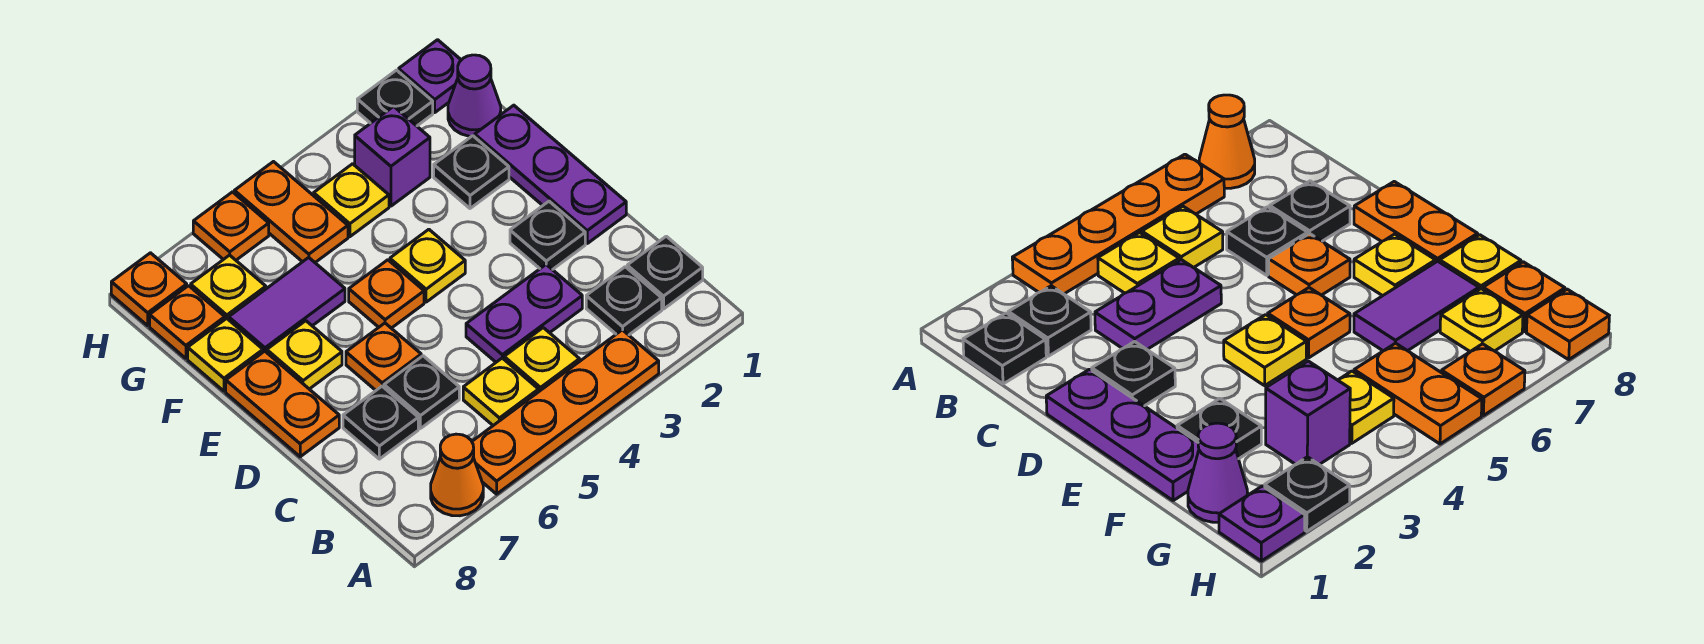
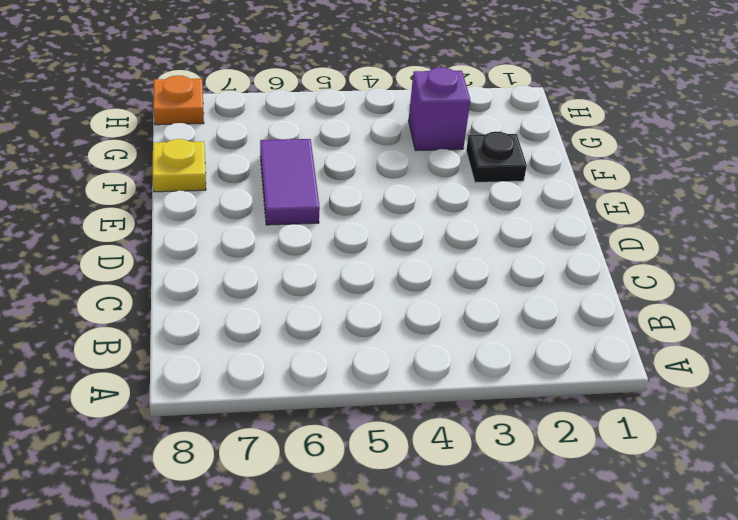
purple 1x2 tile [260,139,320,225] -> purple 1x2 tile turned to [229,258,345,352]
none -> orange 1x4 plate [472,330,659,494]
none -> orange 1x1 cone [431,434,483,516]
none -> black 1x1 plate [627,236,703,309]

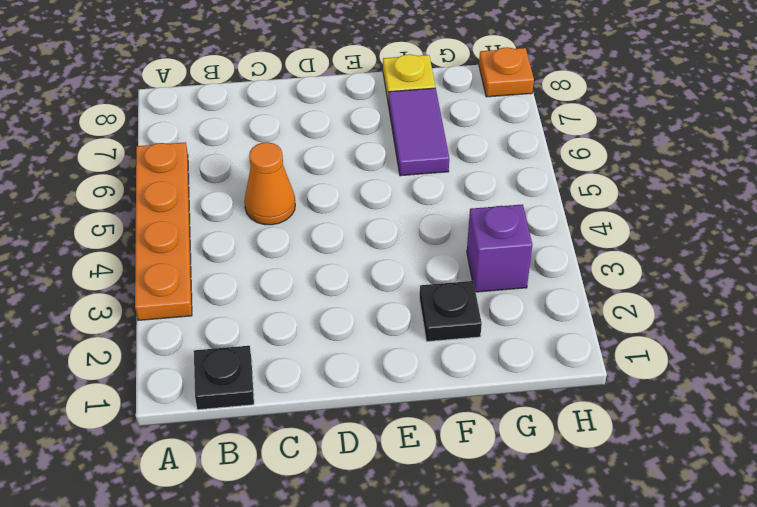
orange 1x1 cone [244,142,295,225] -> orange 1x1 cone moved to [431,434,483,516]
none -> black 1x1 plate [586,267,662,335]
none -> yellow 1x1 plate [504,328,580,391]
none -> yellow 1x1 plate [463,358,539,425]

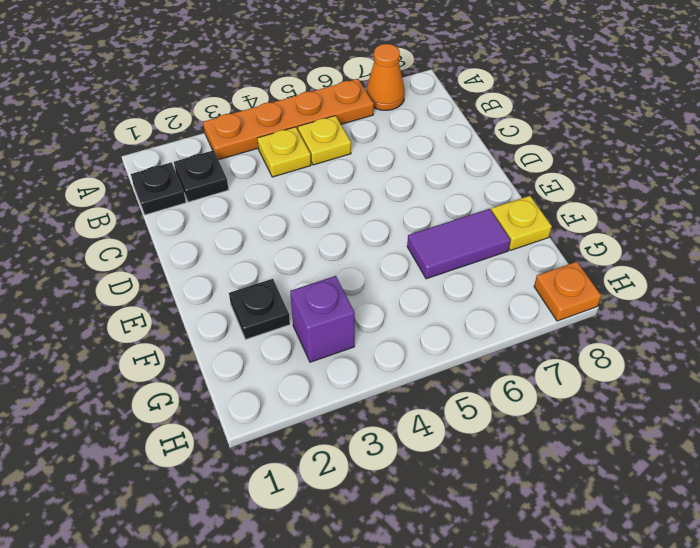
none -> purple 1x2 plate [466,265,582,362]
none -> black 1x1 plate [384,356,459,428]
none -> black 1x1 plate [343,386,418,459]

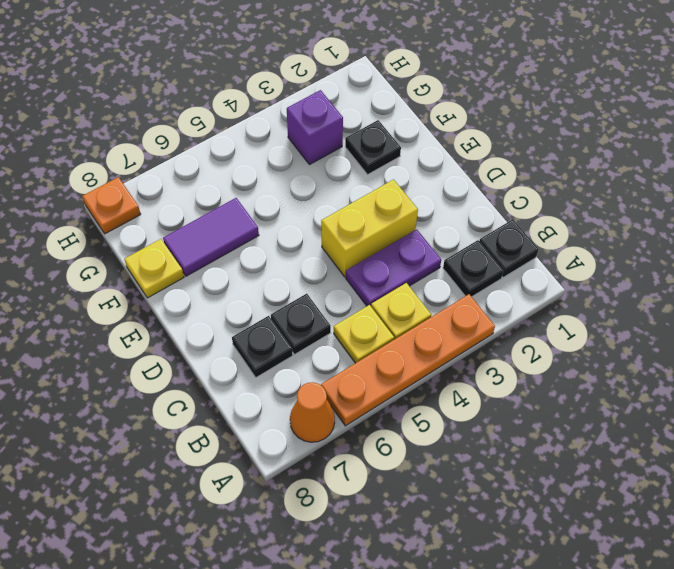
yellow 1x2 brick [321,180,418,277] -> none
none -> purple 1x3 plate [475,105,626,243]
none -> black 1x1 plate [510,201,585,270]
none -> orange 1x1 plate [346,323,421,390]

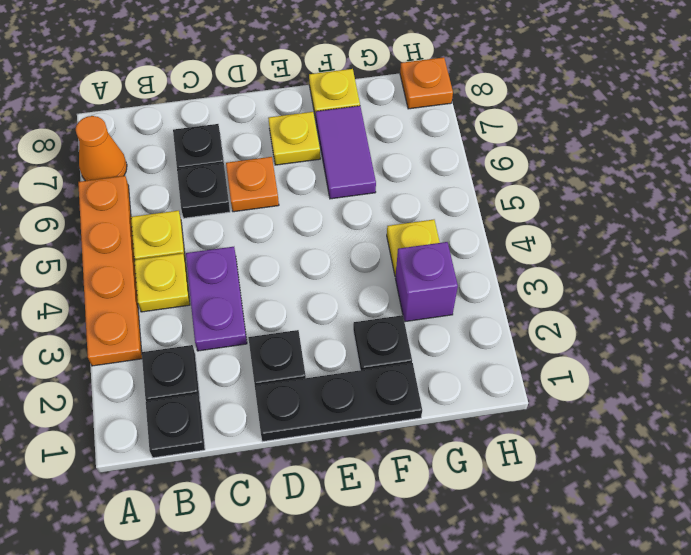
black 1x3 plate [255,363,422,441] -> purple 1x3 plate [475,105,626,243]
none -> orange 1x2 plate [226,351,339,457]
none -> yellow 1x1 plate [390,229,465,302]
none -> orange 1x1 plate [349,260,424,328]

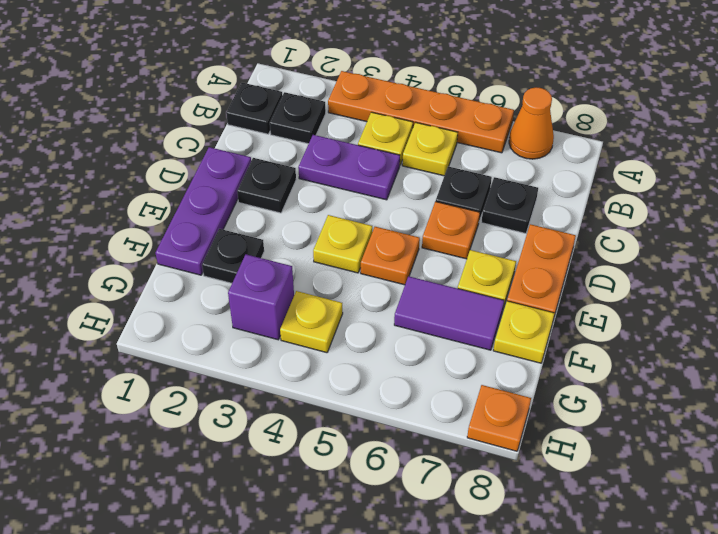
none -> purple 1x1 cone [448,55,501,137]
none -> orange 1x2 plate [234,162,348,262]
none -> yellow 1x1 plate [191,255,266,320]

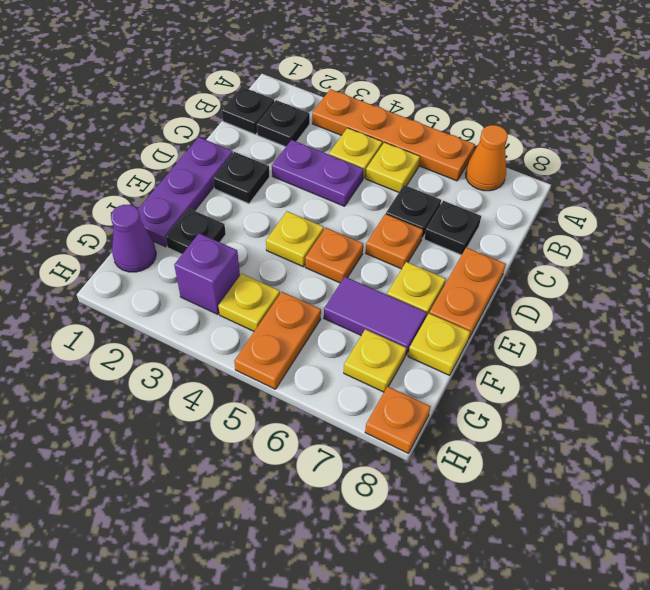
none -> orange 1x1 plate [150,286,225,358]
none -> purple 1x1 plate [399,40,461,112]
none -> black 1x1 plate [357,70,433,126]

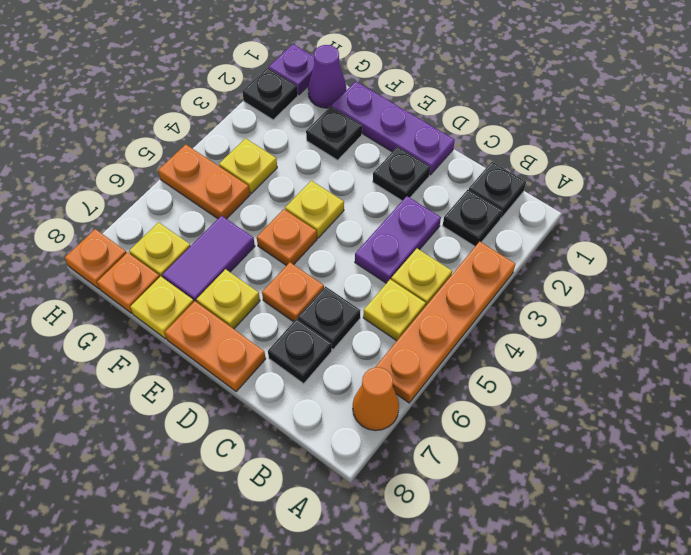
none -> purple 1x1 brick [355,106,430,206]
none -> orange 1x1 plate [193,192,269,260]

